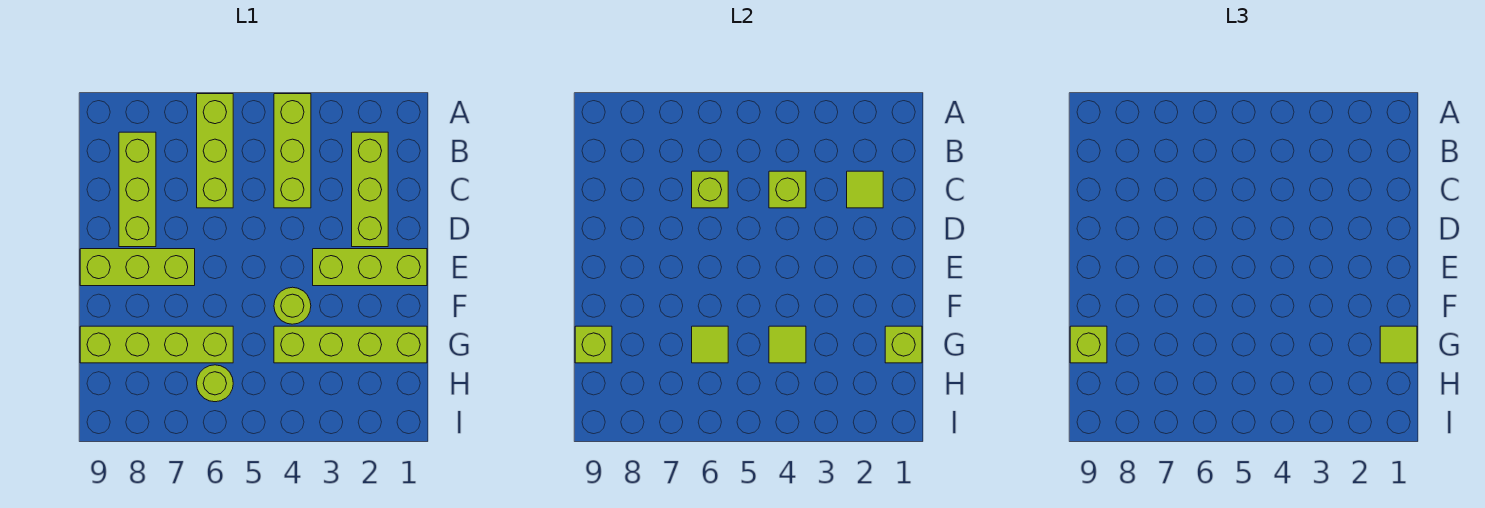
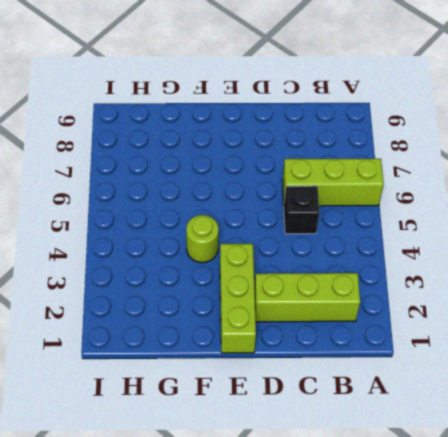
black 1x1 brick [284,186,319,234] -> none
none -> lime 1x3 brick [274,94,311,208]
none -> lime 1x3 brick [119,132,156,247]
none -> lime 1x3 brick [80,249,195,286]

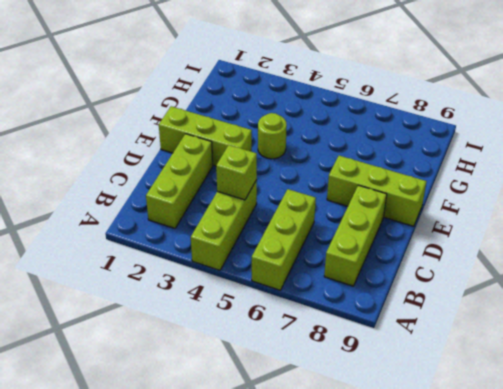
none -> lime 1x4 brick [274,326,427,363]
none -> lime 1x4 brick [80,326,233,363]
none -> lime 1x1 round brick [197,365,233,402]

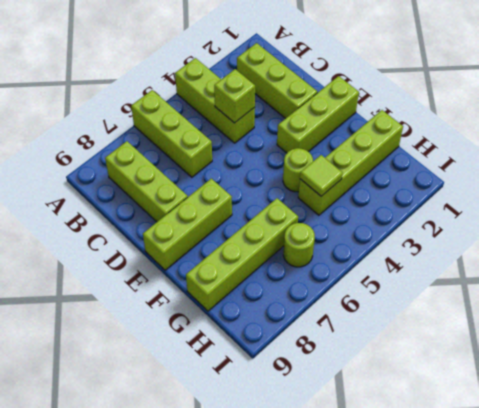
none -> lime 1x1 tile [847,171,883,208]
none -> lime 1x1 brick [692,171,728,208]
none -> lime 1x1 brick [885,326,922,363]

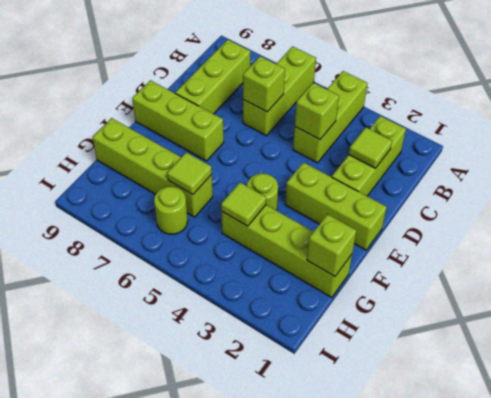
none -> lime 1x1 brick [575,326,612,363]
none -> lime 1x1 tile [1380,326,1417,363]
none -> lime 1x1 brick [1070,326,1107,363]

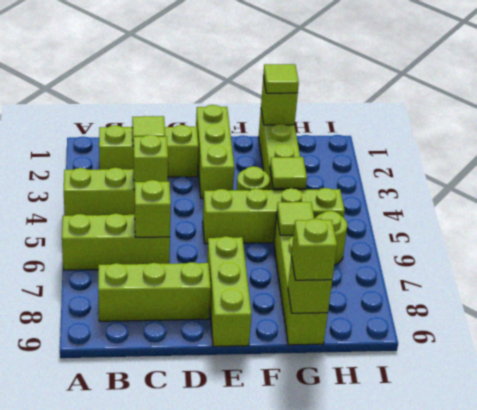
lime 1x4 brick [203,188,345,244] -> none

